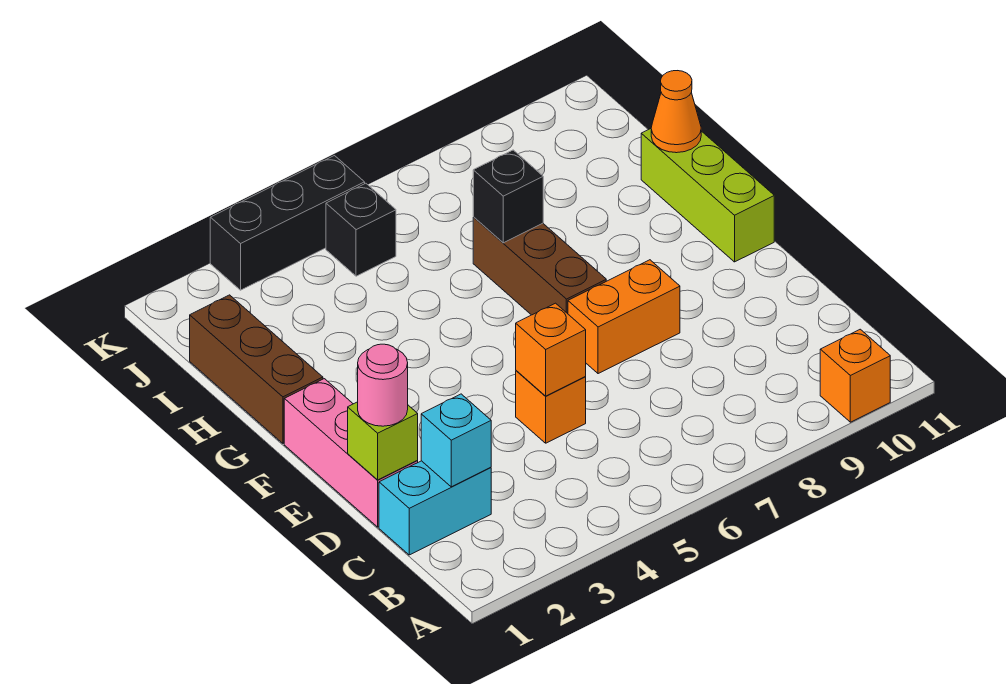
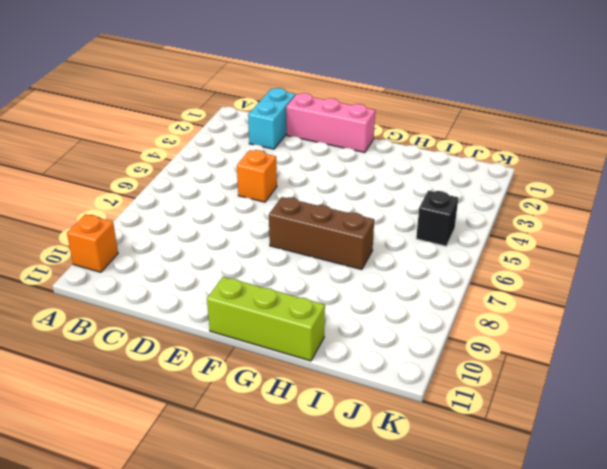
none -> orange 1x2 brick [568,260,680,374]
none -> brown 1x3 brick [190,295,323,443]
none -> black 1x3 brick [210,156,365,290]

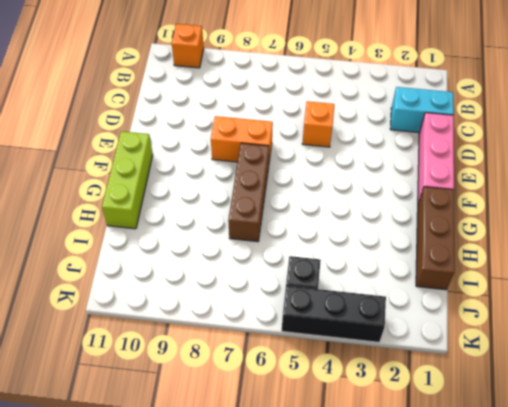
none -> cyan 1x1 brick [421,394,491,487]
none -> lime 1x1 brick [348,402,418,480]
none -> orange 1x1 brick [516,303,586,396]

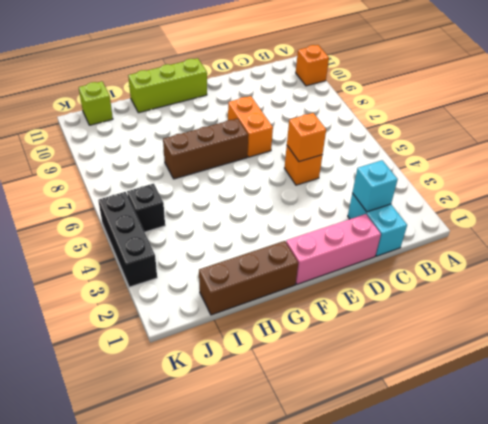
lime 1x1 brick [79,81,113,125] -> lime 1x1 brick moved to [348,402,418,480]
none -> black 1x1 brick [473,150,543,243]
none -> orange 1x1 cone [651,71,701,153]
none -> pink 1x1 round brick [358,344,408,426]

